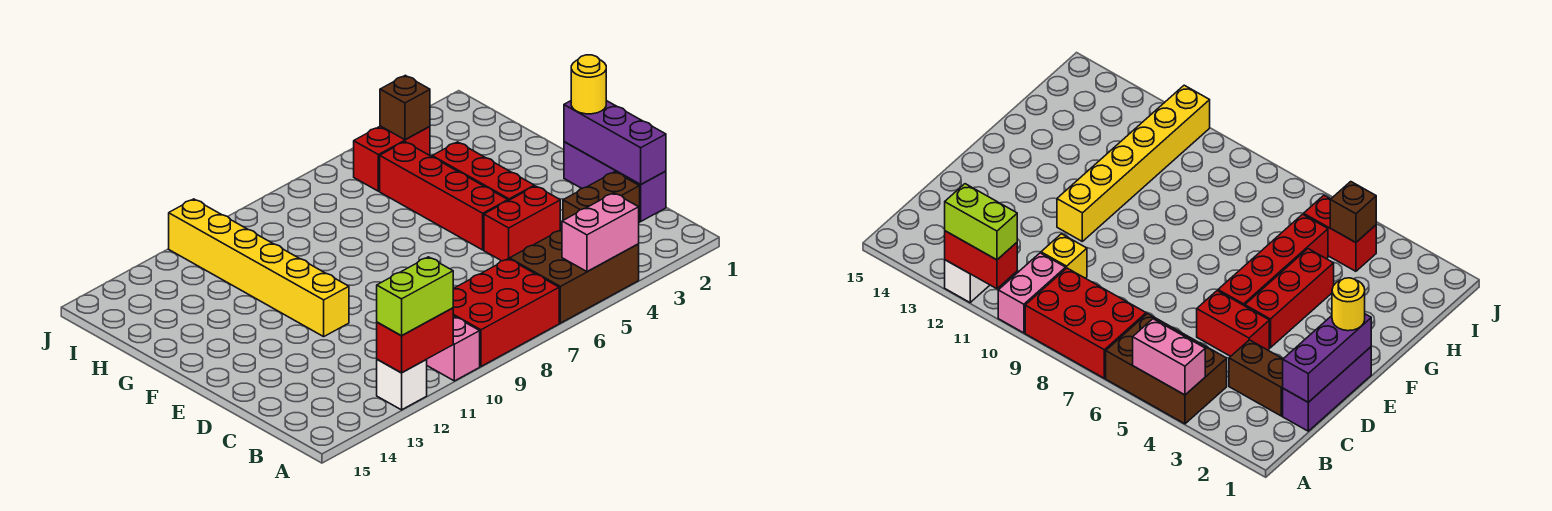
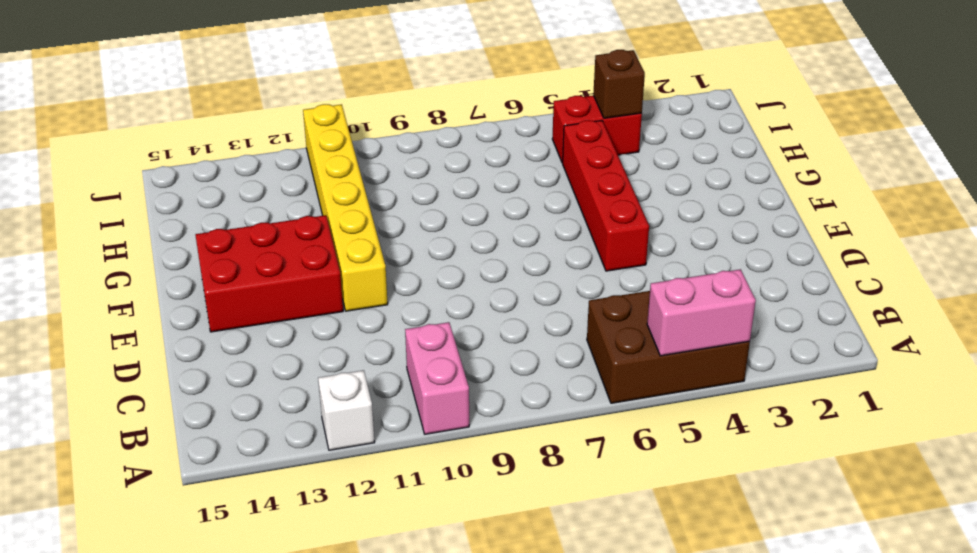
red 2x3 brick [195,215,343,332] -> red 2x3 brick moved to [453,259,559,366]
none -> purple 1x3 brick [564,142,666,221]
none -> brown 1x2 brick [563,172,640,222]
none -> yellow 1x1 brick [1041,234,1087,278]

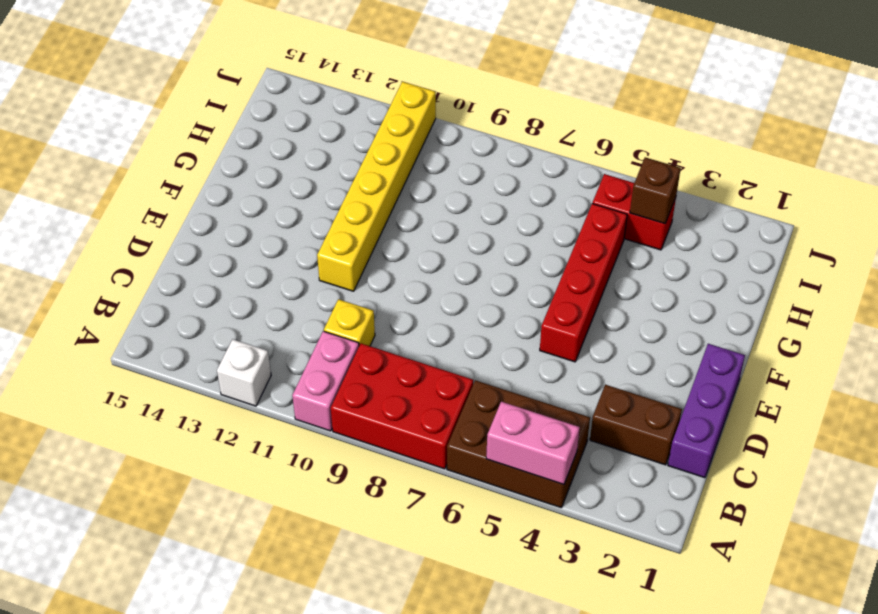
none -> red 1x2 brick [484,186,560,261]
none -> red 1x3 brick [432,142,534,201]
none -> red 1x2 brick [377,308,453,373]

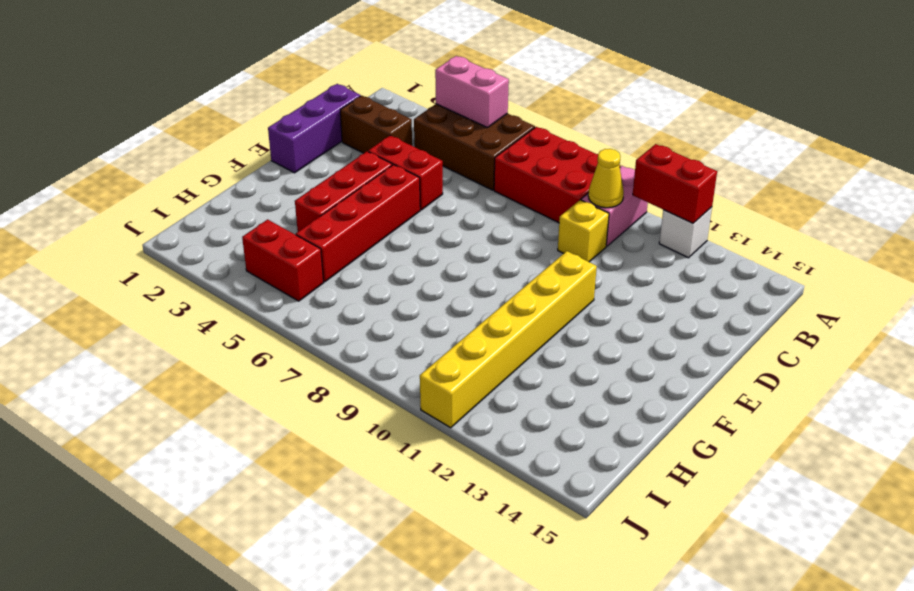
yellow 1x1 cone [588,149,624,208] -> none
none -> purple 1x3 brick [564,101,666,184]
none -> brown 1x1 brick [380,75,430,140]
none -> lime 1x2 brick [377,257,453,336]

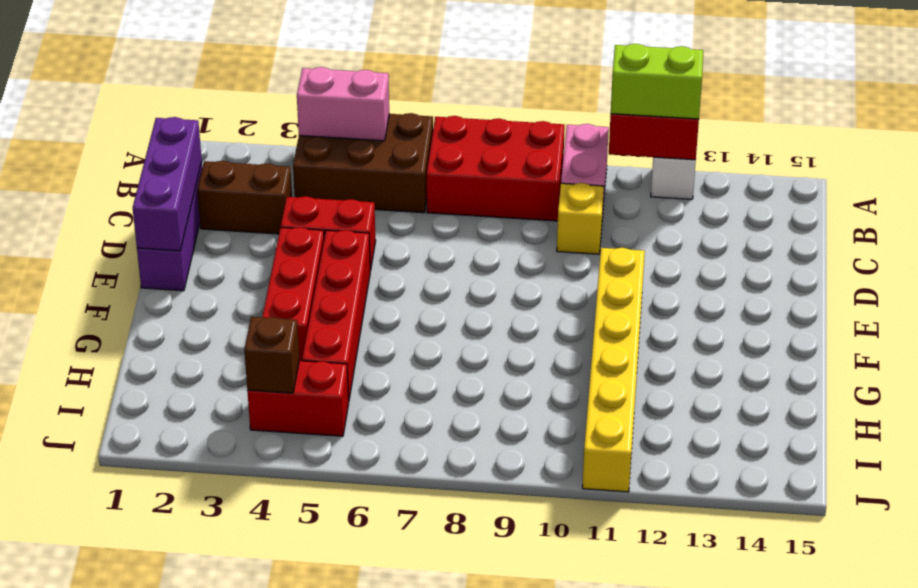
none -> yellow 1x1 round brick [571,55,606,114]

